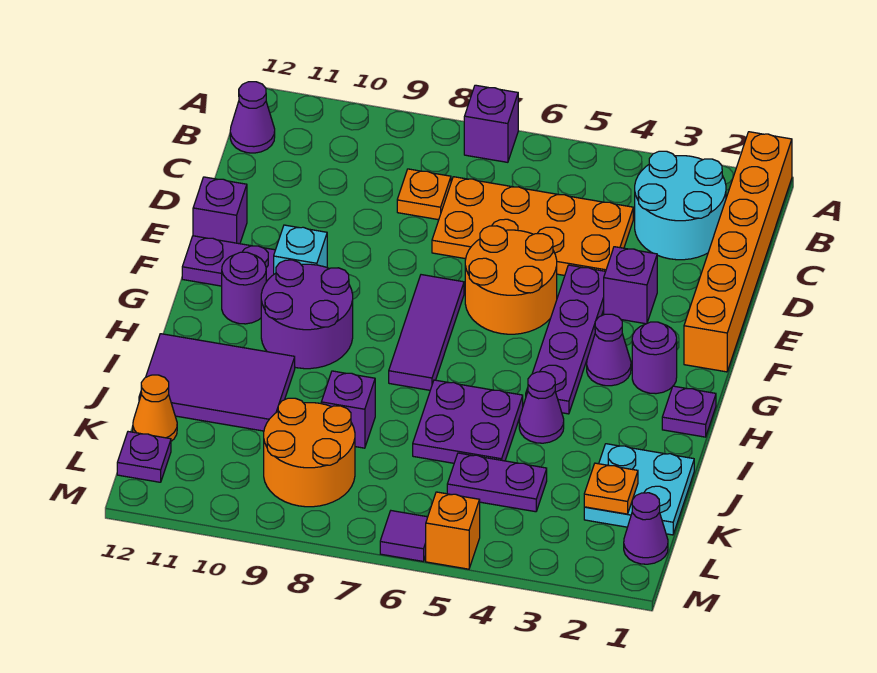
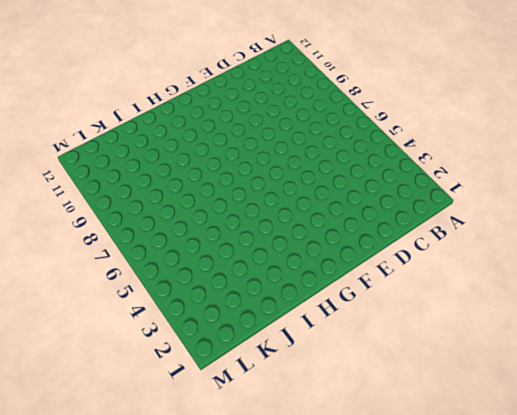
none -> orange 1x6 brick [684,132,792,372]
none -> purple 1x1 brick [464,85,518,162]
none -> cyan 2x2 round brick [635,151,726,260]
none -> purple 1x1 cone [230,82,275,153]

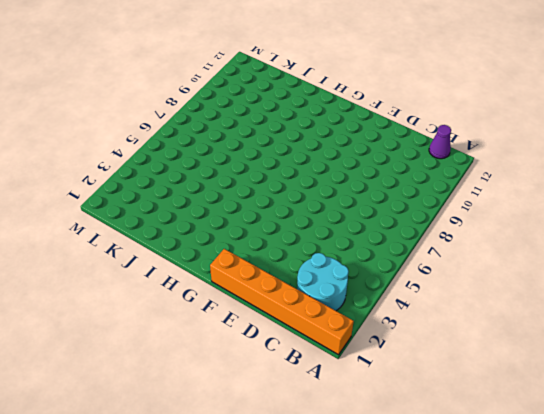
none -> purple 1x1 brick [464,85,518,162]
none -> orange 2x4 plate [432,177,633,275]
none -> orange 1x1 plate [397,169,451,220]
none -> purple 1x1 brick [604,247,657,324]

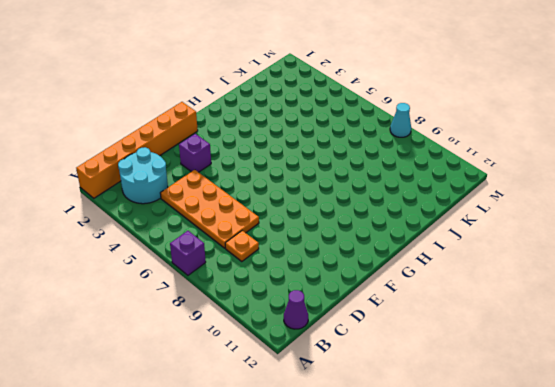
cyan 1x1 cone [390,103,411,137] -> none
none -> purple 1x4 plate [526,265,606,414]
none -> orange 2x2 round brick [465,226,557,334]
none -> purple 1x1 brick [193,177,247,244]
none -> purple 1x3 tile [389,275,464,390]

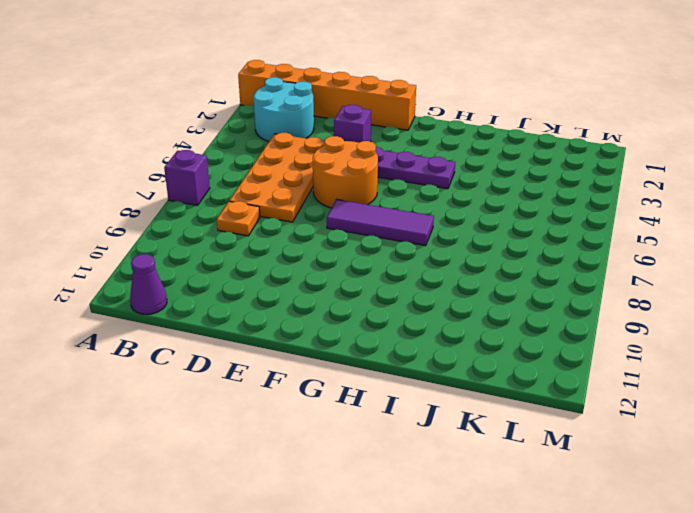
none -> purple 1x1 brick [193,177,247,244]
none -> cyan 1x1 brick [274,225,327,274]
none -> purple 1x2 plate [182,236,275,286]
none -> purple 1x1 round brick [632,322,677,394]

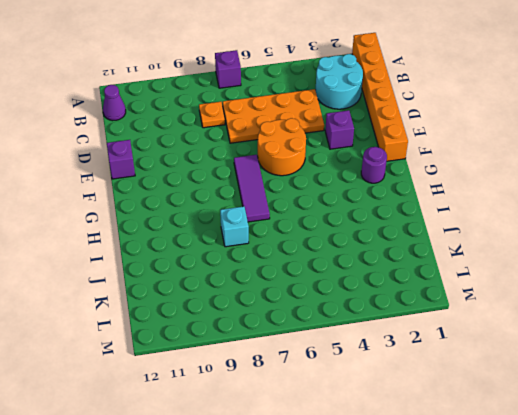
cyan 1x1 brick [220,206,249,247] -> cyan 1x1 brick moved to [274,225,327,274]
none -> purple 1x4 plate [526,265,606,414]
none -> purple 1x2 plate [182,236,275,286]
none -> purple 1x1 cone [587,314,631,386]
none -> purple 2x2 round brick [261,260,353,369]

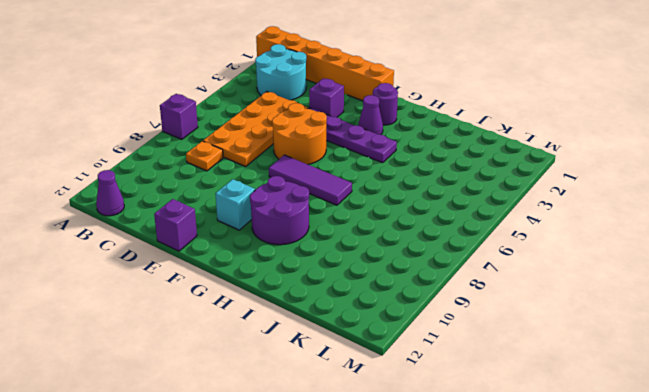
none -> purple 1x2 plate [182,236,275,286]
none -> purple 1x1 round brick [222,252,266,324]
none -> purple 1x1 plate [662,386,716,437]
none -> purple 1x1 cone [519,372,564,443]

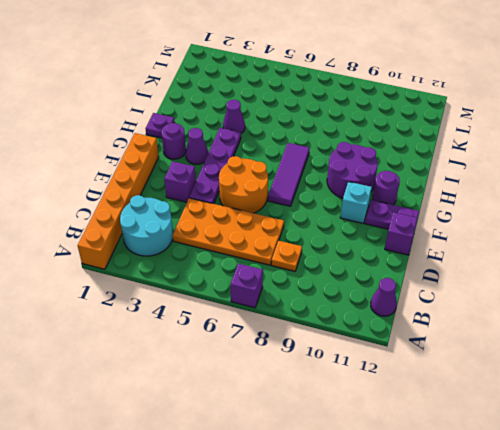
none -> purple 2x2 plate [413,380,523,463]
none -> purple 2x3 tile [139,334,295,431]
none -> cyan 2x2 plate [584,444,694,535]
none -> purple 1x1 brick [321,371,375,448]

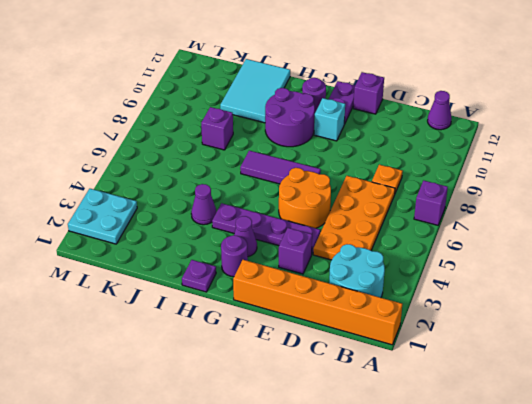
cyan 2x3 tile [220,59,290,123] -> purple 2x3 tile [139,334,295,431]
cyan 2x2 plate [68,189,137,244] -> cyan 2x2 plate moved to [584,444,694,535]
none -> purple 2x2 plate [413,380,523,463]
none -> purple 1x2 plate [447,453,547,512]
none -> orange 2x2 round brick [264,398,355,507]
none -> orange 1x1 cone [133,375,177,441]

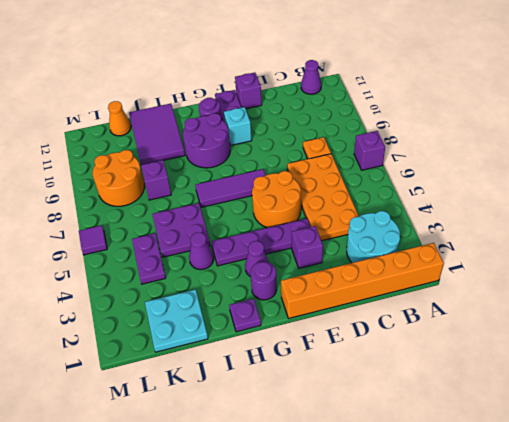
none -> purple 1x1 cone [624,493,668,564]
none -> purple 1x1 plate [117,432,171,482]
none -> orange 1x1 brick [426,492,480,569]
none -> orange 1x1 plate [584,463,638,514]

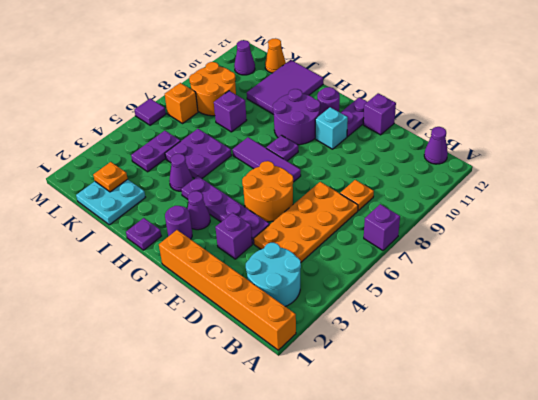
purple 1x1 plate [266,135,298,161] -> purple 1x1 plate moved to [117,432,171,482]
orange 1x1 brick [165,83,198,123] -> orange 1x1 brick moved to [426,492,480,569]
purple 1x1 cone [234,40,255,75] -> purple 1x1 cone moved to [624,493,668,564]

